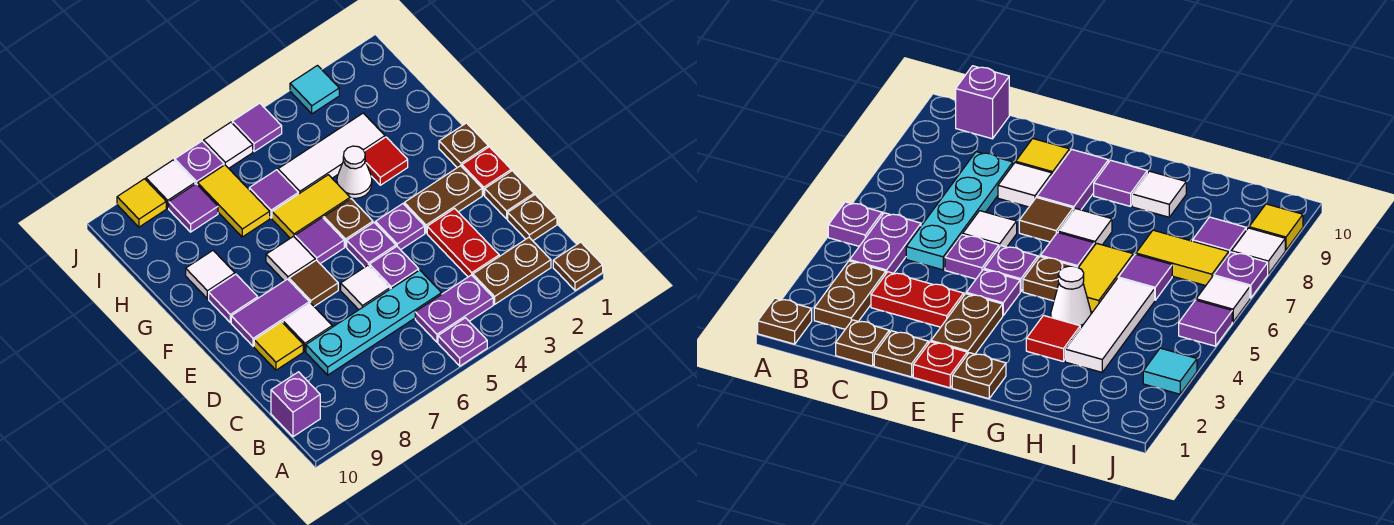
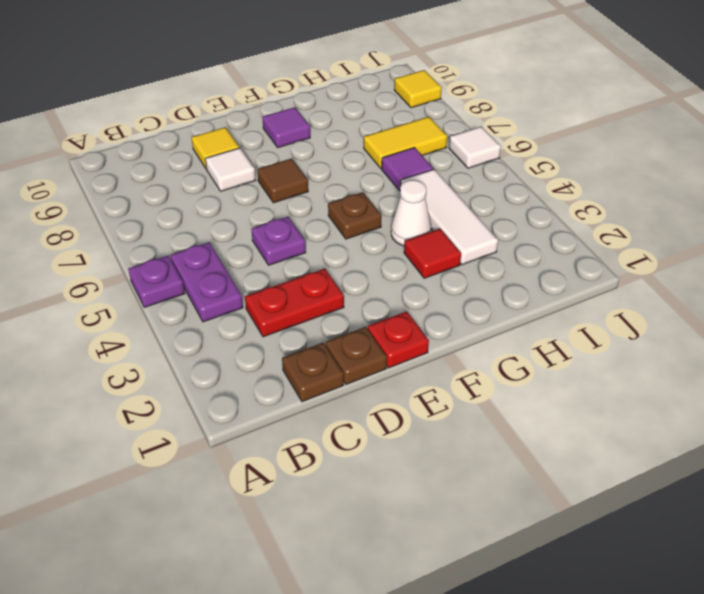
none -> brown 1x1 plate [553,242,603,291]
none -> brown 1x2 plate [473,237,551,304]
none -> purple 1x1 brick [271,372,320,437]
none -> cyan 1x4 plate [306,270,442,375]

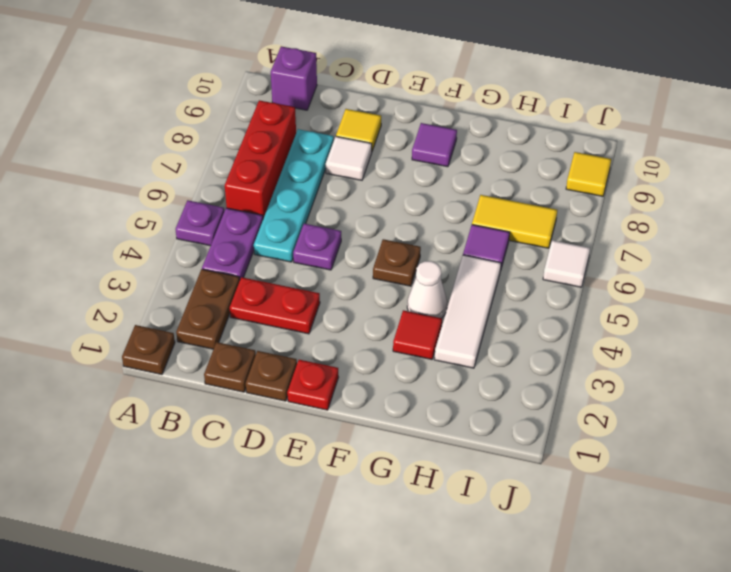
red 1x3 brick [225,100,296,219] -> none
none -> white 1x1 tile [341,265,390,310]
none -> brown 1x2 plate [404,166,482,233]
none -> purple 1x1 plate [375,204,425,250]
none -> purple 1x1 plate [347,223,396,267]

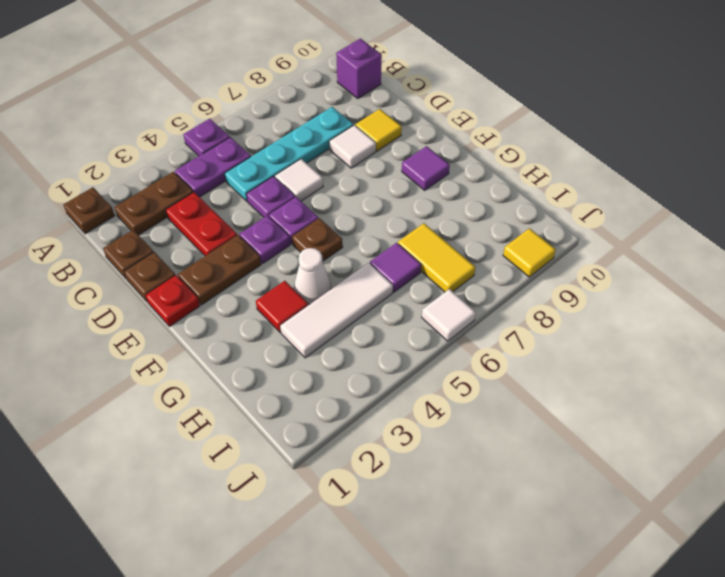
none -> brown 1x1 tile [289,260,338,306]
none -> purple 1x2 tile [231,279,309,346]
none -> brown 1x1 plate [439,123,488,168]
none -> purple 1x1 tile [295,218,344,264]

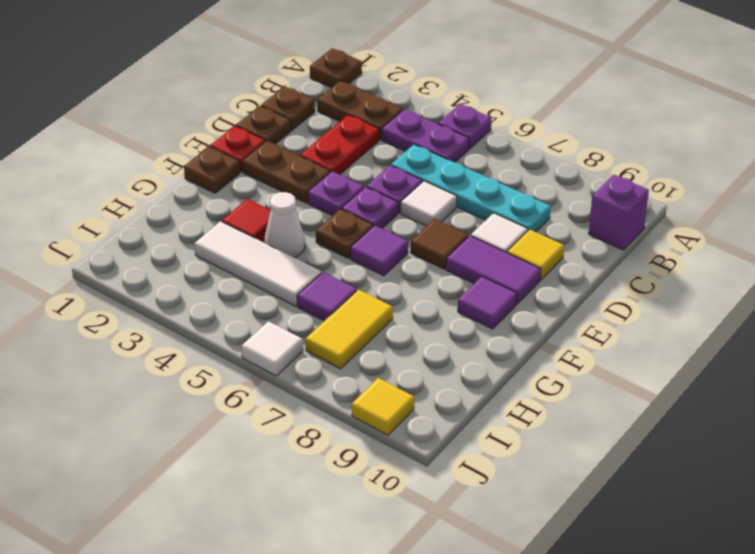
none -> white 1x1 tile [266,236,315,281]
none -> yellow 1x2 tile [272,175,350,238]
none -> white 1x1 tile [186,251,235,299]
none -> purple 1x1 tile [169,184,218,232]

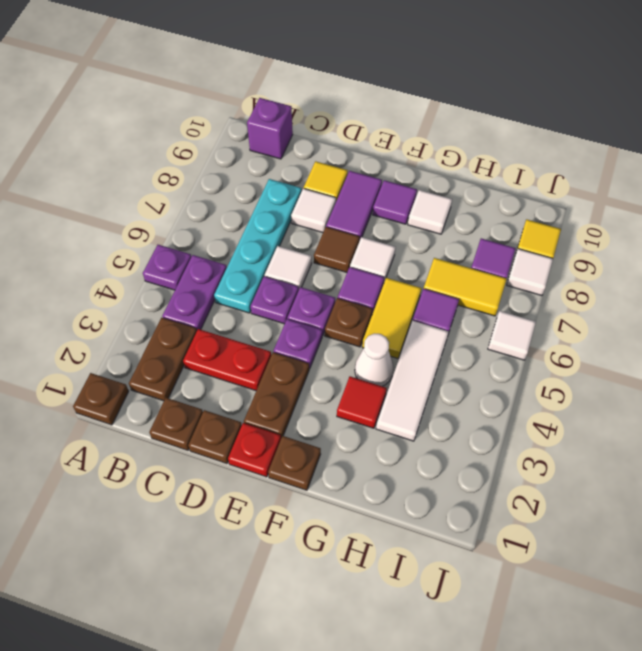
none -> cyan 1x1 tile [290,66,339,114]
none -> purple 1x1 tile [232,103,282,152]
none -> purple 1x1 plate [175,141,224,185]

